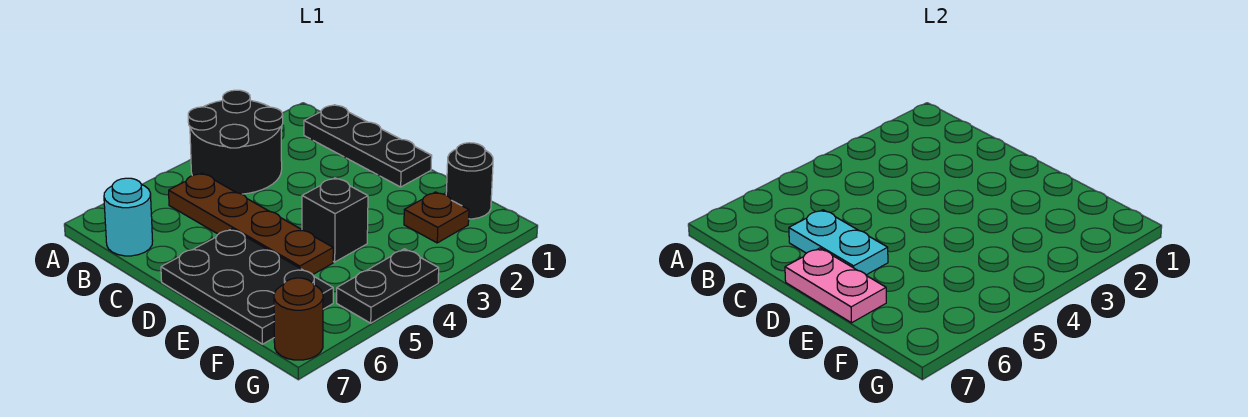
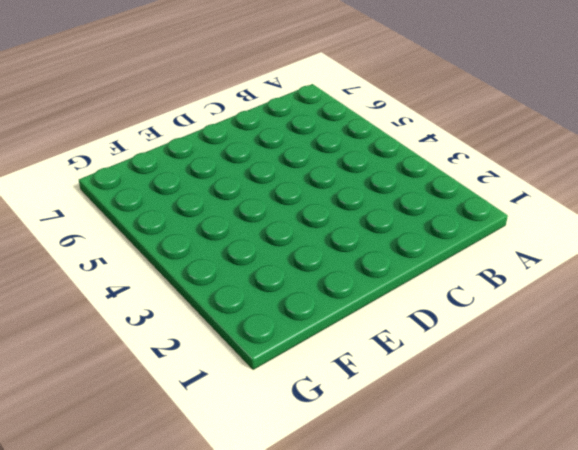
none -> black 2x2 round brick [188,90,283,194]
none -> black 1x3 plate [304,105,432,187]
none -> brown 1x4 plate [169,173,333,275]

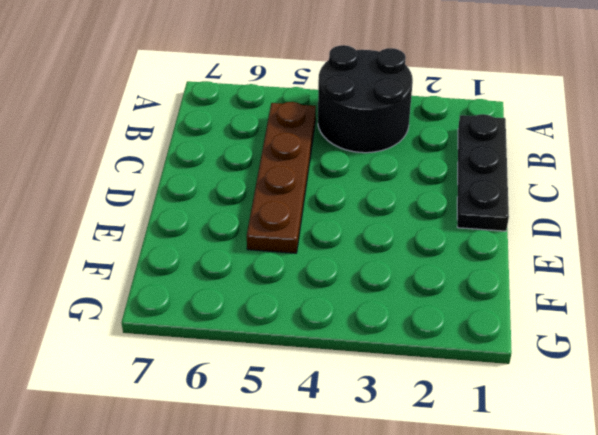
none -> cyan 1x1 round brick [104,178,153,256]
none -> black 2x3 plate [161,229,333,344]
none -> black 1x1 brick [302,178,368,262]

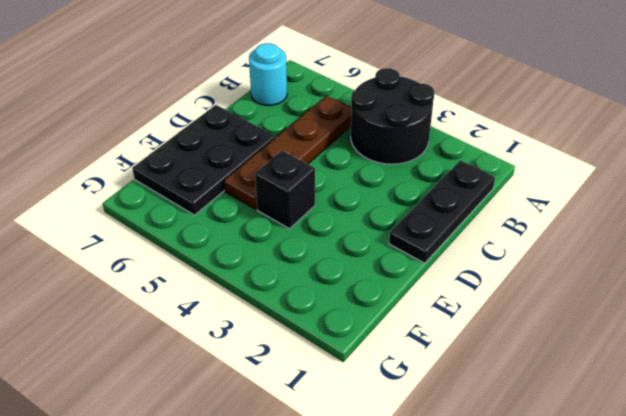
none -> black 1x1 round brick [446,143,493,219]
none -> brown 1x1 plate [404,192,469,243]
none -> black 1x2 plate [337,249,439,323]

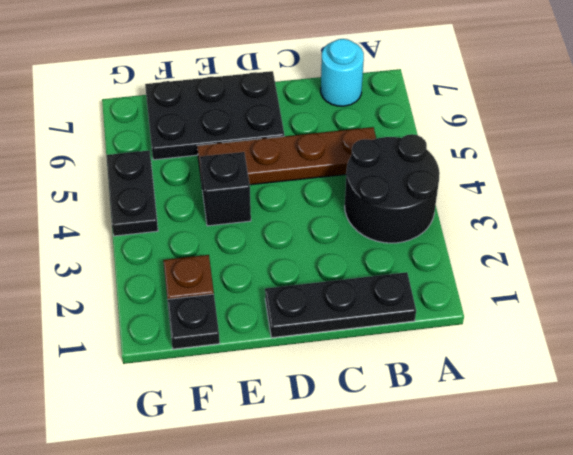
black 1x1 plate [167,294,220,349] -> black 1x1 round brick [446,143,493,219]
none -> brown 1x1 round brick [274,278,323,360]
none -> cyan 1x2 plate [789,210,888,275]
none -> pink 1x2 plate [785,248,886,323]

